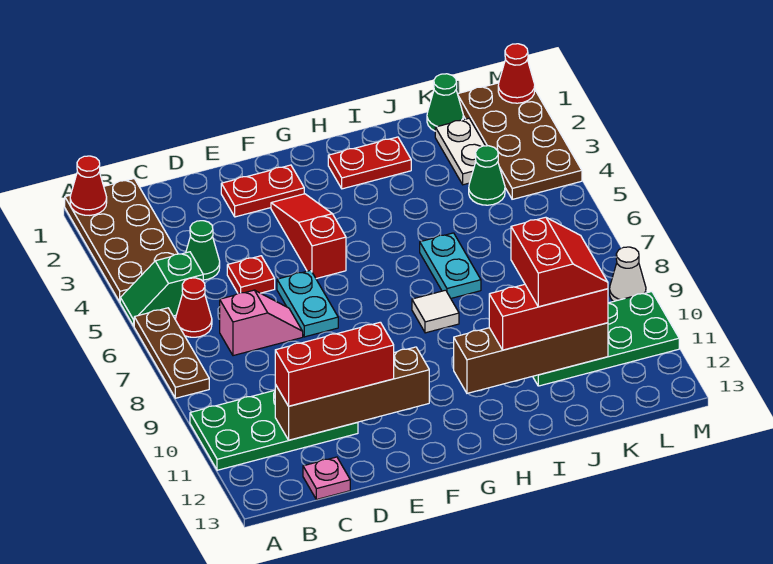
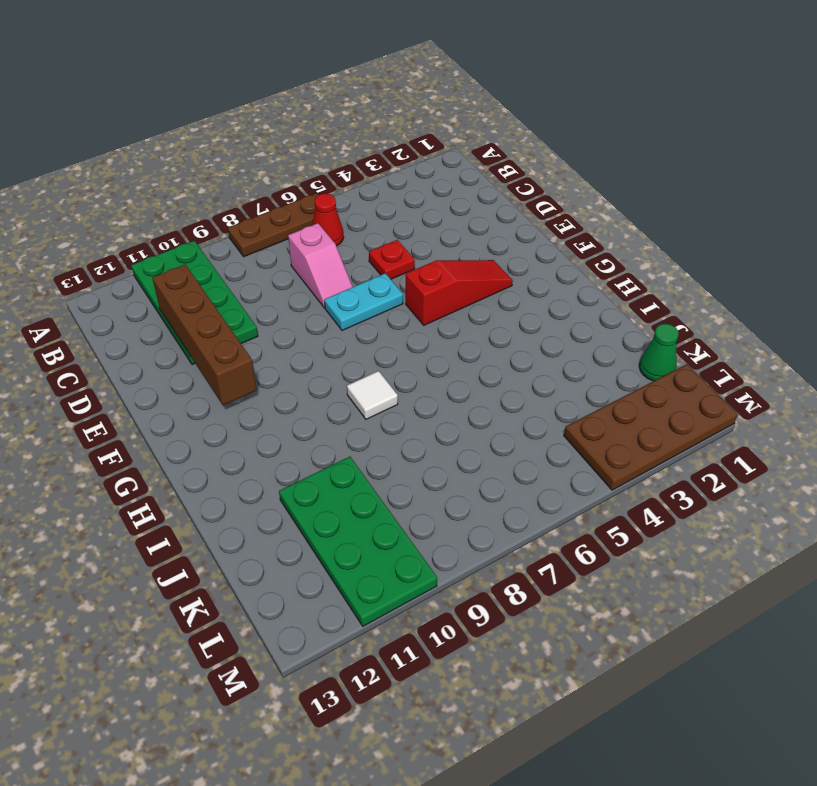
none -> brown 2x4 plate [65,179,178,302]
none -> green 1x2 slope [120,252,203,326]
none -> green 1x1 cone [186,221,220,280]

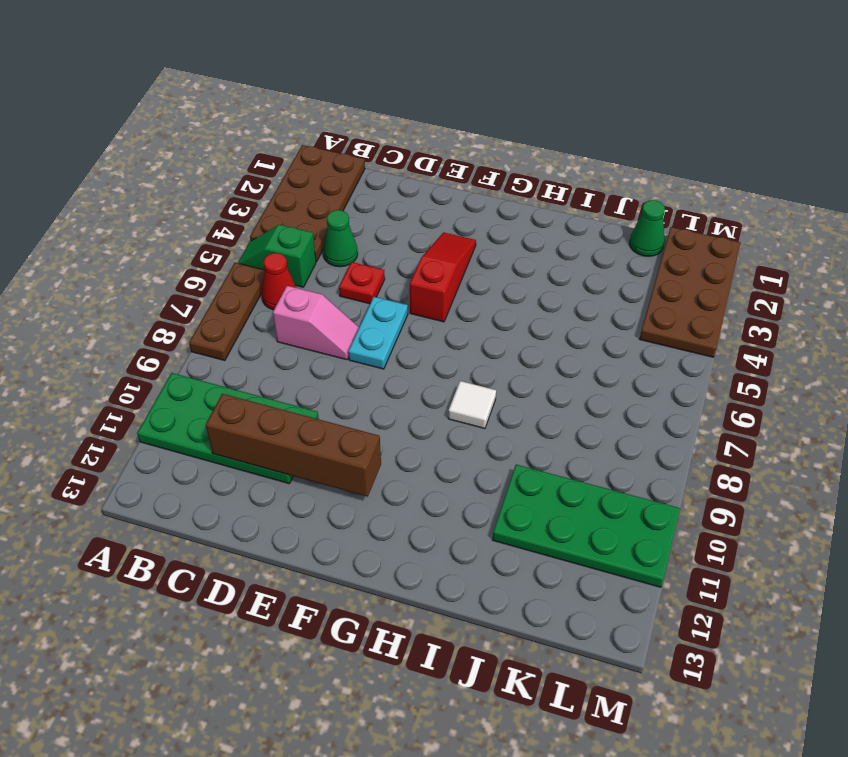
none -> pink 1x1 plate [303,457,350,500]
none -> red 1x2 plate [221,165,304,217]
none -> red 1x2 plate [328,137,411,189]

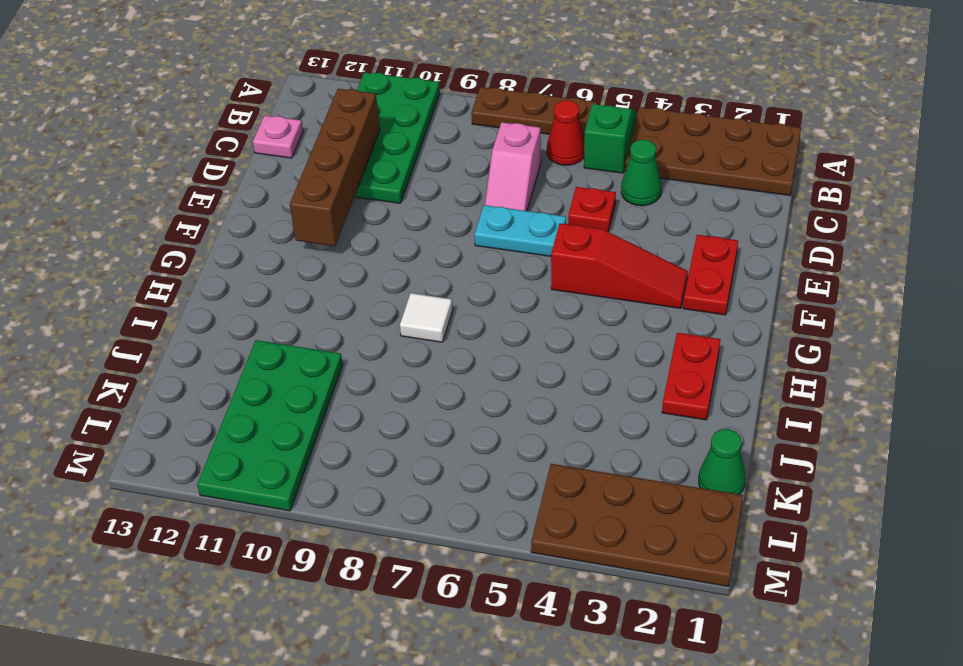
none -> cyan 1x2 plate [420,233,481,298]
none -> white 1x2 plate [435,118,485,185]
none -> green 1x1 cone [469,146,505,205]

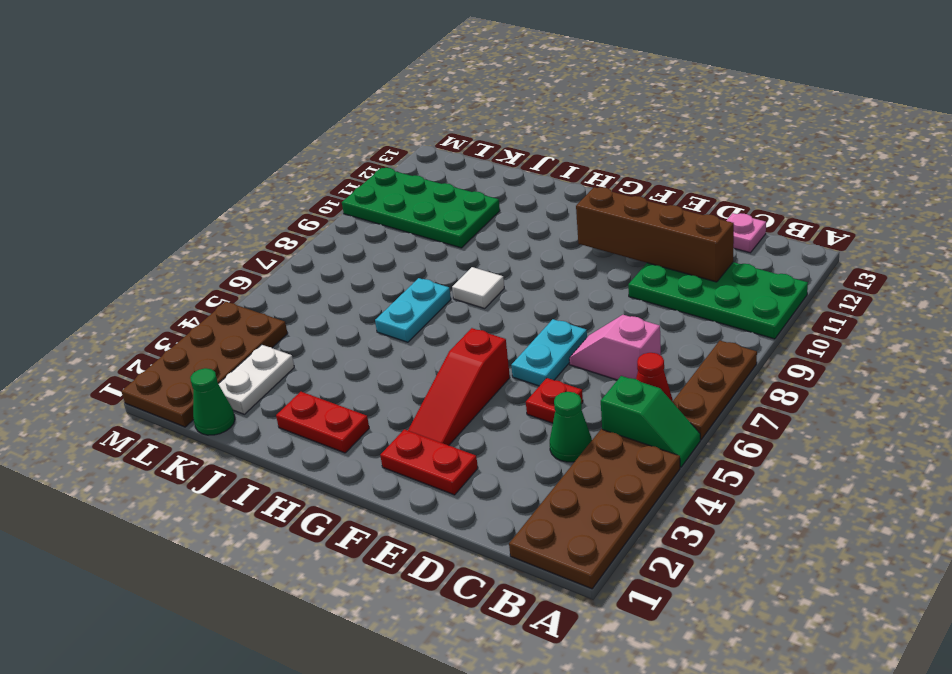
none -> green 1x1 cone [469,146,505,205]
none -> white 1x1 cone [610,247,646,302]
none -> red 1x1 cone [70,156,107,215]

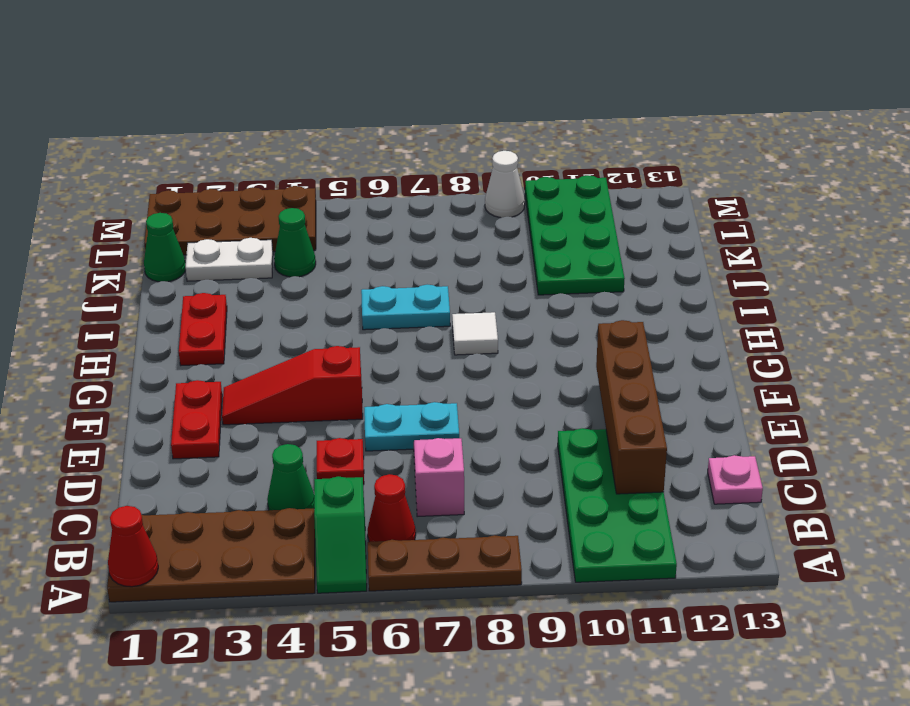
none -> brown 1x4 brick [454,323,608,393]
none -> red 1x1 cone [498,44,535,103]
none -> red 1x3 brick [275,322,394,406]

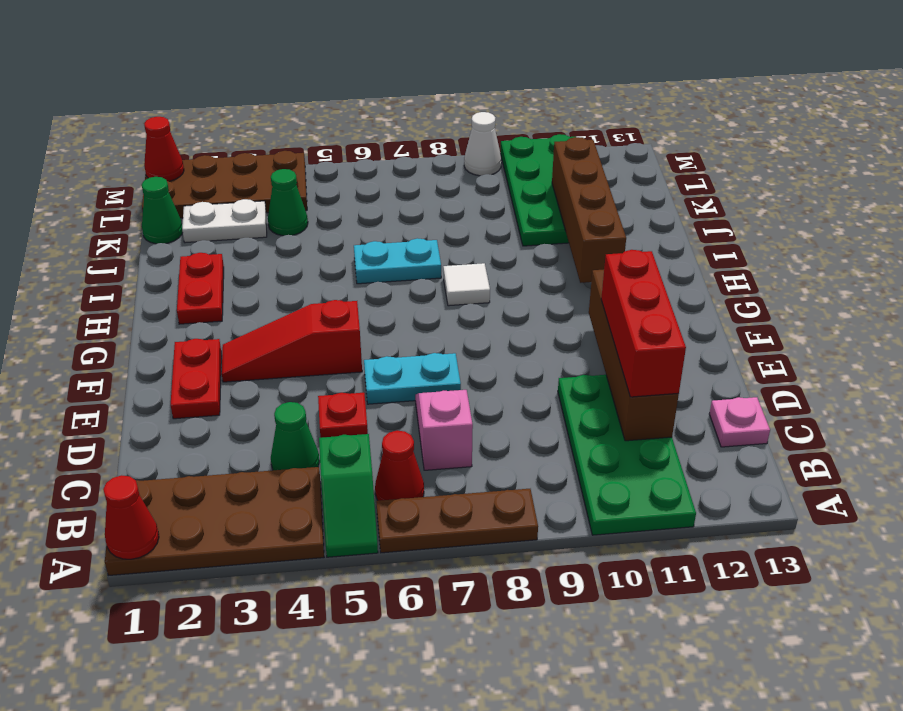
none -> red 1x3 brick [489,284,608,350]
none -> red 2x2 slope [511,217,608,307]

